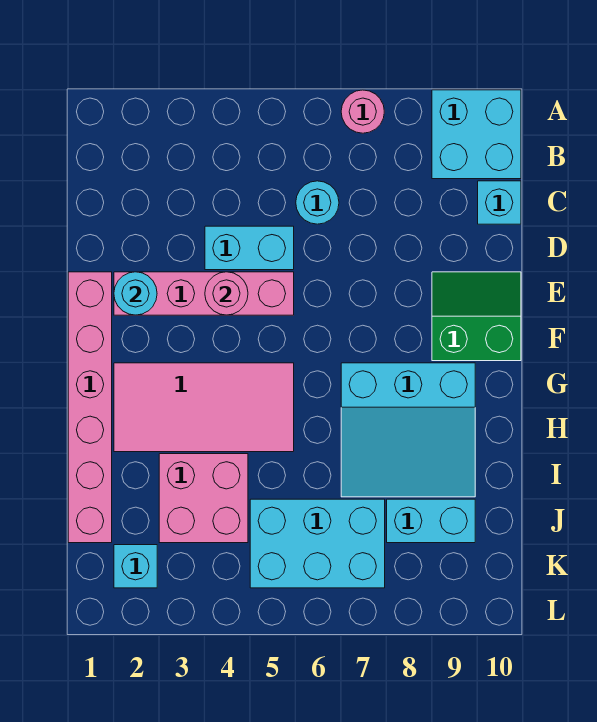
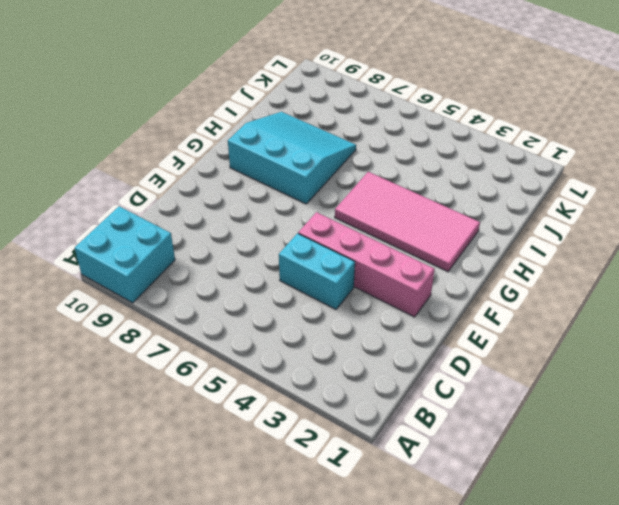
none -> pink 1x1 round brick [341,90,384,133]
none -> cyan 1x1 round brick [296,181,339,224]
none -> cyan 1x1 brick [478,181,521,224]

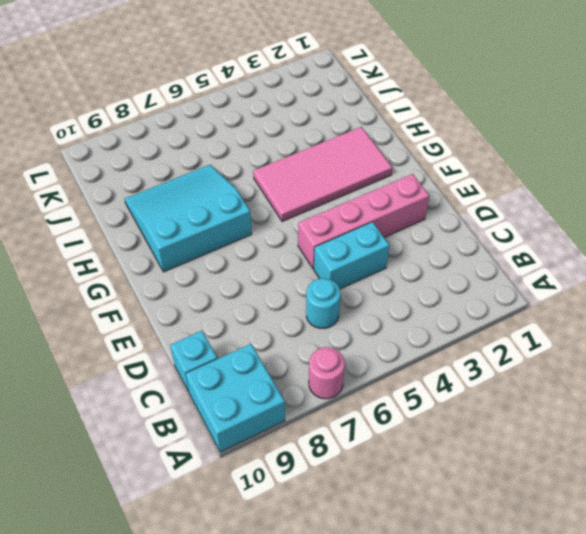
none -> pink 1x6 brick [68,272,112,543]
none -> green 2x2 slope [432,272,521,361]
none -> pink 2x2 brick [159,454,248,543]

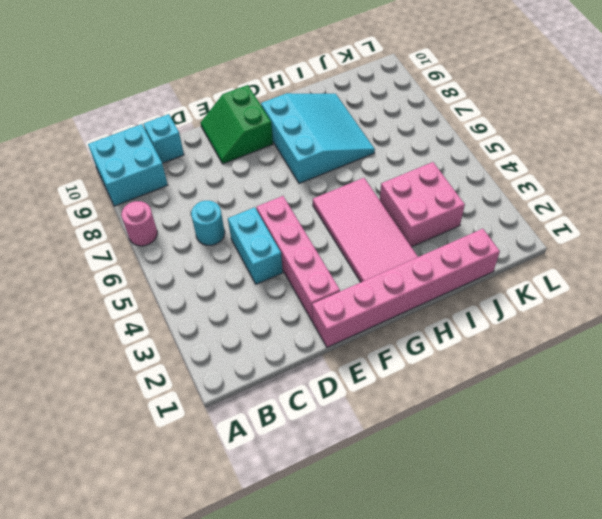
none -> cyan 2x3 brick [250,499,385,588]
none -> cyan 1x2 brick [387,499,475,543]
none -> cyan 1x1 brick [114,545,157,588]

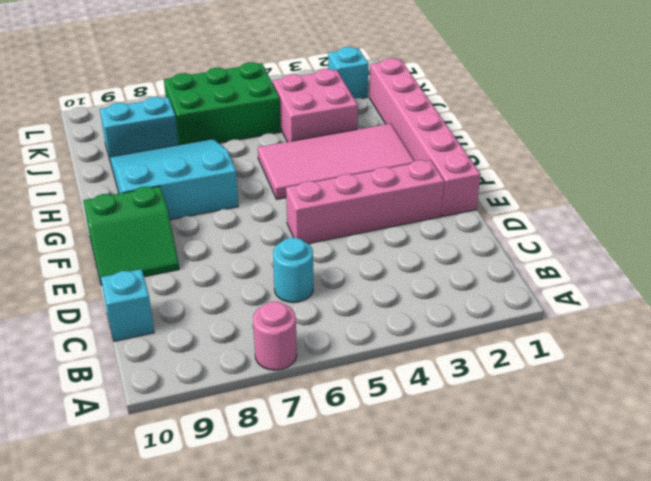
green 2x3 brick [164,62,281,145] -> cyan 2x3 brick [250,499,385,588]
none -> cyan 2x2 brick [432,90,521,179]
none -> cyan 1x2 brick [205,226,294,270]
none -> cyan 1x1 round brick [114,272,157,315]

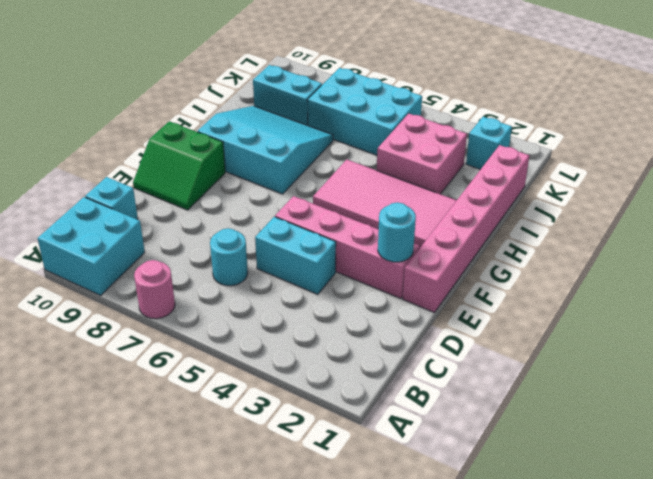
none -> pink 1x1 round brick [205,272,248,315]

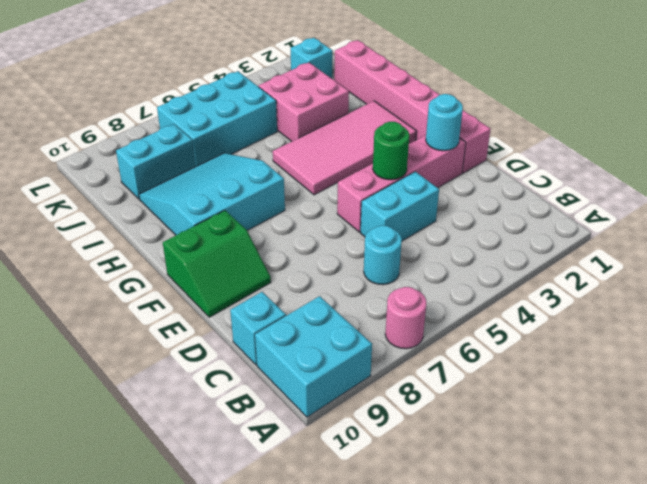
green 1x1 round brick [373,122,409,180] -> pink 1x1 round brick [205,272,248,315]

